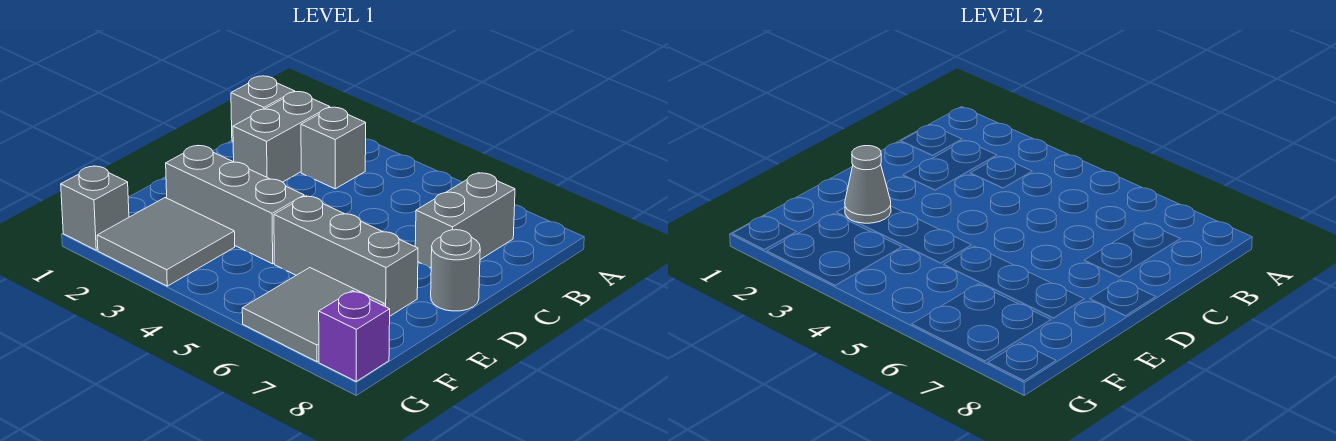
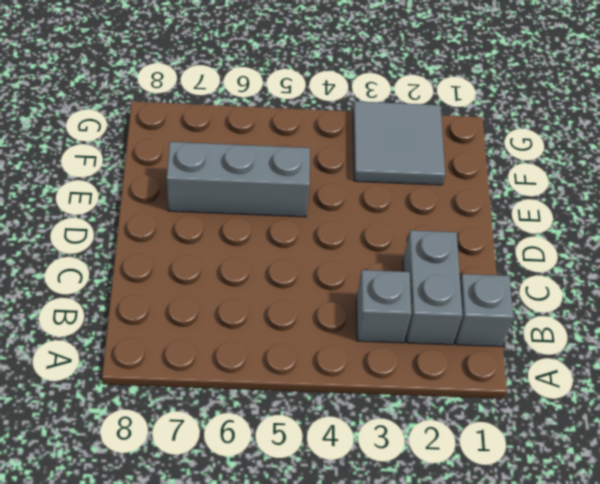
none -> grey 1x2 brick [415,173,515,268]
none -> grey 1x1 round brick [431,230,480,311]
none -> grey 1x3 brick [166,146,304,264]

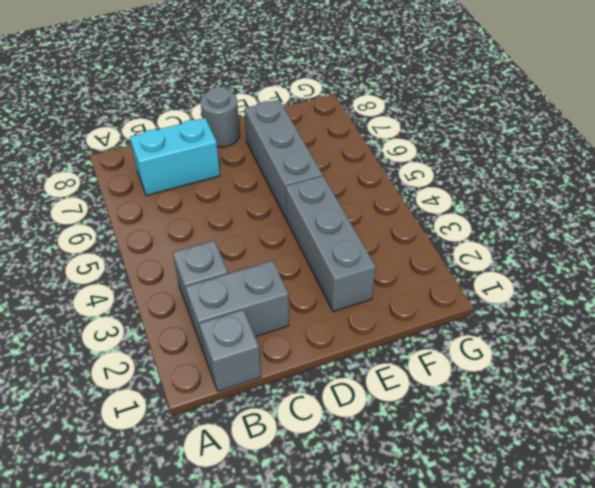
cyan 1x2 brick [130,118,220,196] -> grey 1x2 brick [415,173,515,268]
none -> grey 2x2 tile [97,198,235,286]
none -> grey 2x2 tile [242,268,384,362]
none -> grey 1x1 brick [61,166,129,250]

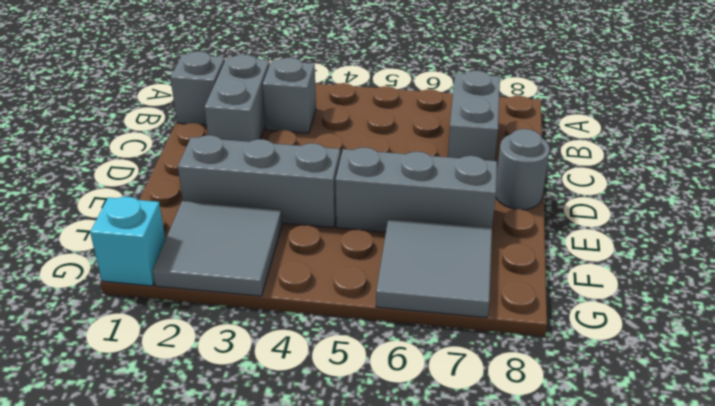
cyan 1x1 brick [90,197,166,286] -> grey 1x1 brick [61,166,129,250]
none -> purple 1x1 brick [319,291,390,381]
none -> grey 1x1 cone [845,146,891,223]

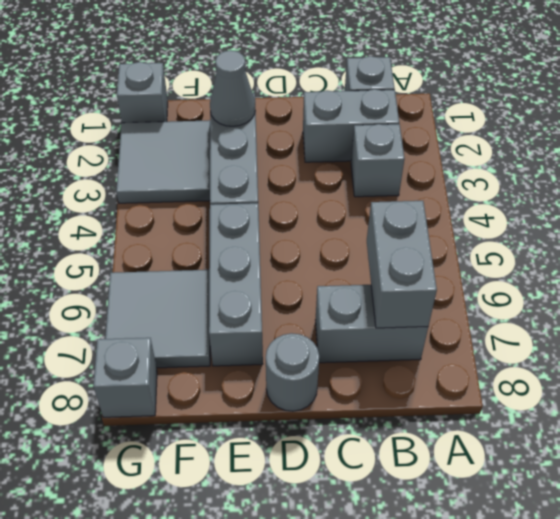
grey 1x2 brick [367,201,437,328] -> none
grey 1x1 brick [93,338,157,417] -> purple 1x1 brick [319,291,390,381]

